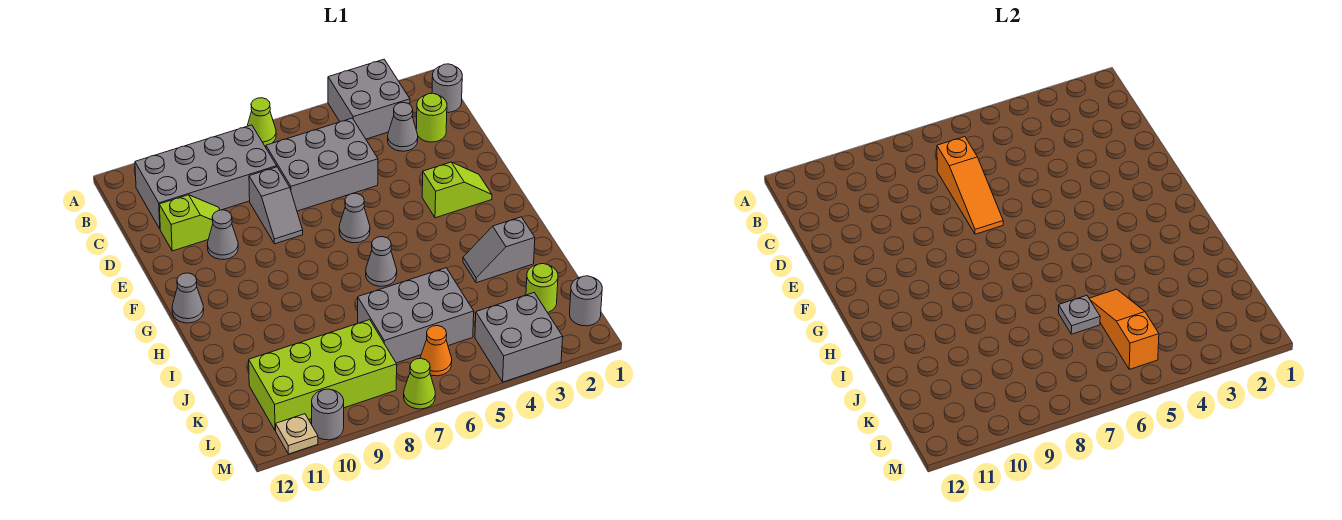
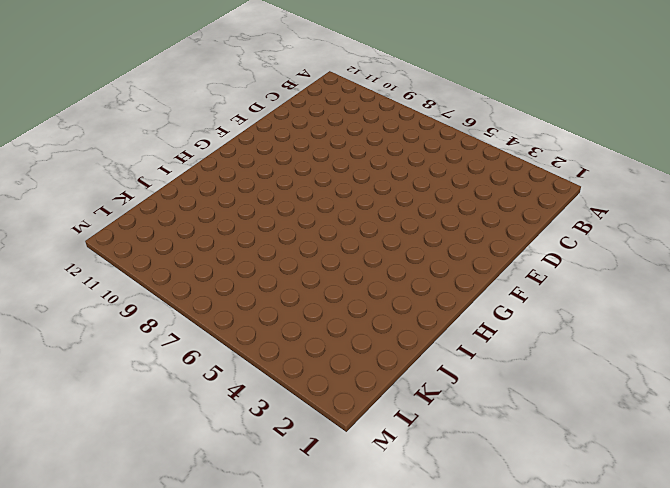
none -> grey 2x2 brick [328,59,410,139]
none -> lime 1x1 cone [247,98,276,146]
none -> grey 1x1 round brick [432,64,462,112]

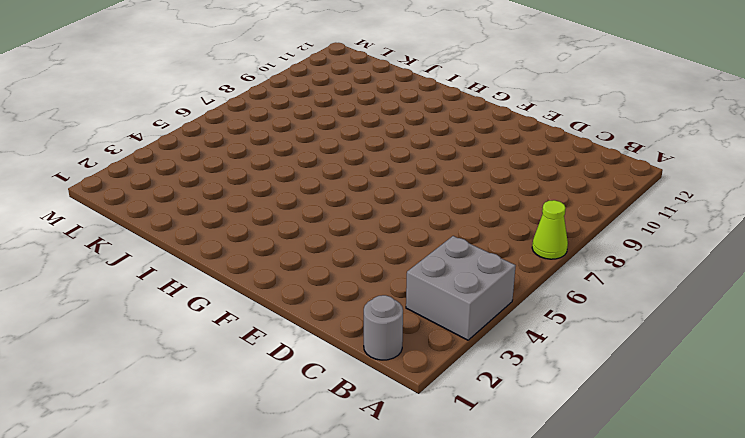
none -> grey 2x4 brick [135,125,277,229]
none -> lime 1x1 round brick [416,93,447,142]
none -> grey 1x1 cone [388,103,418,151]

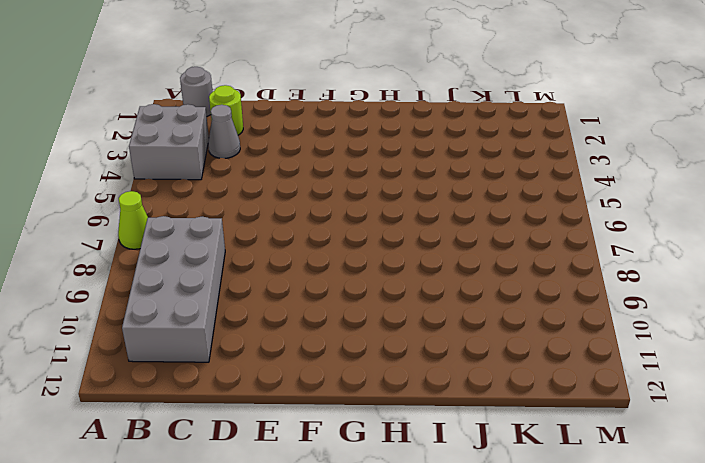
none -> grey 2x3 brick [266,118,378,211]
none -> grey 1x2 slope [249,167,303,244]
none -> lime 1x2 slope [159,195,220,251]

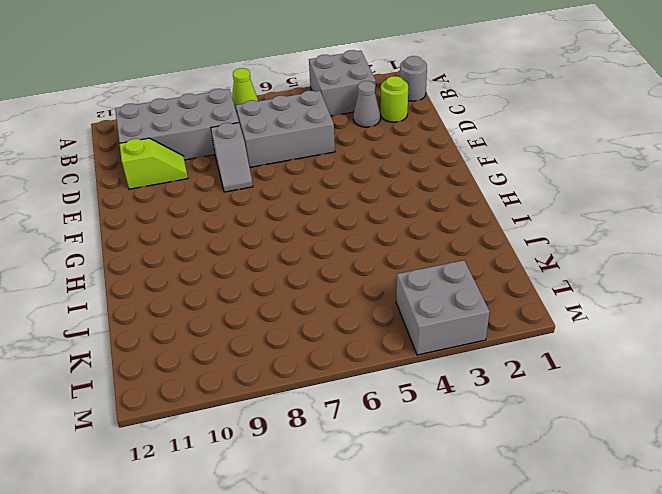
none -> grey 1x1 cone [207,210,238,259]
none -> lime 1x2 slope [422,162,492,218]
none -> grey 1x1 cone [339,193,370,243]

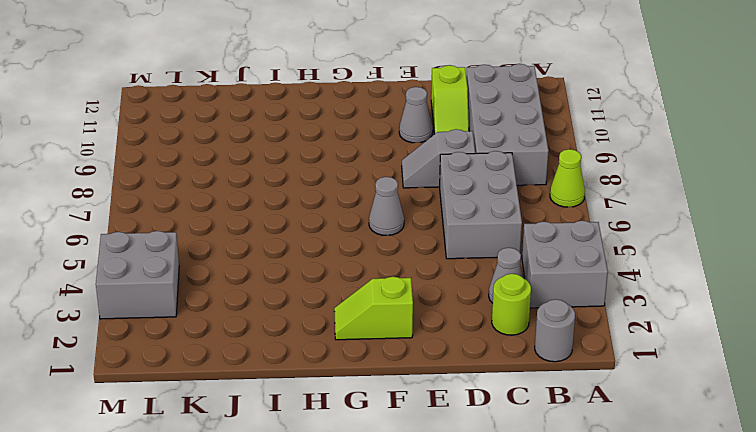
lime 1x2 slope [334,277,413,340] -> lime 1x2 slope turned to [422,162,492,218]
none -> grey 1x1 cone [172,273,204,323]
none -> grey 1x1 cone [366,237,397,286]
none -> grey 1x2 slope [463,217,535,283]

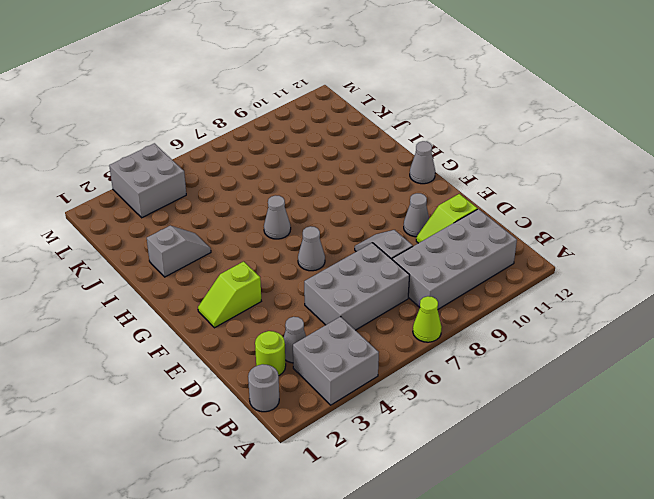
none -> grey 2x3 brick [358,268,474,363]
none -> lime 1x1 round brick [526,264,558,313]
none -> lime 2x4 brick [249,320,397,431]

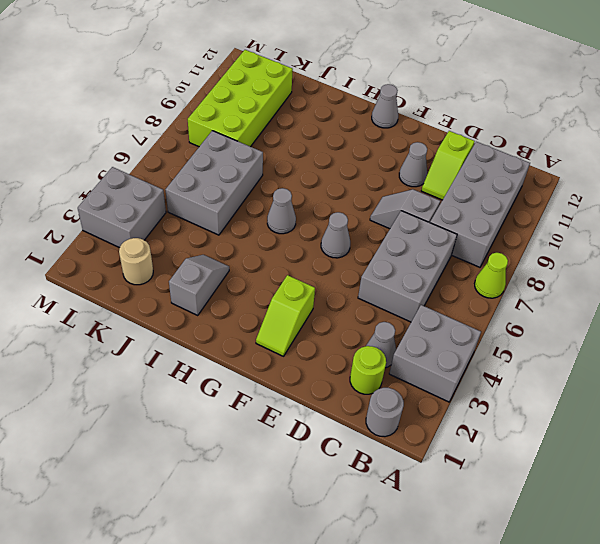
tan 1x1 round brick [119,238,153,285] -> lime 1x1 round brick [526,264,558,313]
none -> grey 1x1 round brick [570,276,602,326]
none -> orange 1x1 cone [420,326,452,376]
none -> lime 1x1 cone [404,358,435,409]

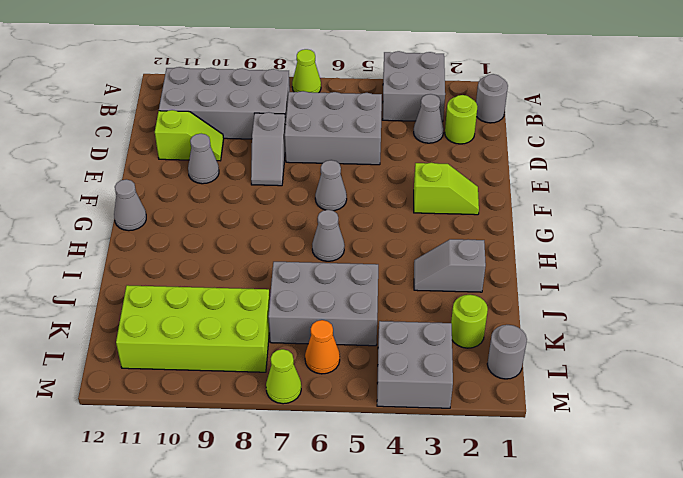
none -> grey 1x1 round brick [312,389,344,440]
none -> tan 1x1 plate [276,414,318,454]
none -> orange 1x3 slope [937,137,1003,234]

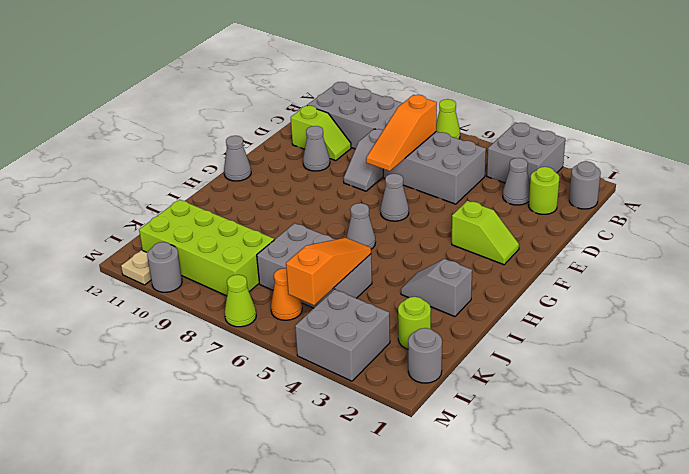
none -> grey 1x1 plate [1059,295,1100,334]

